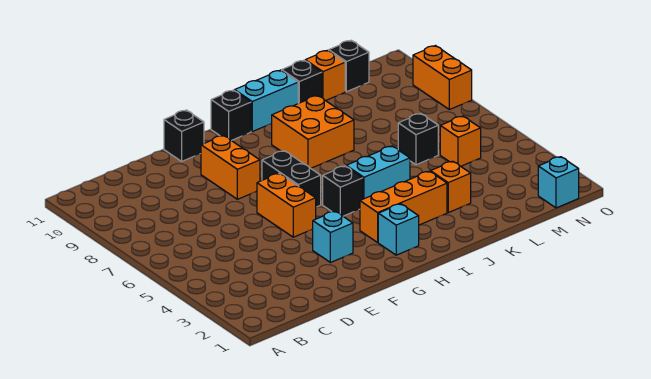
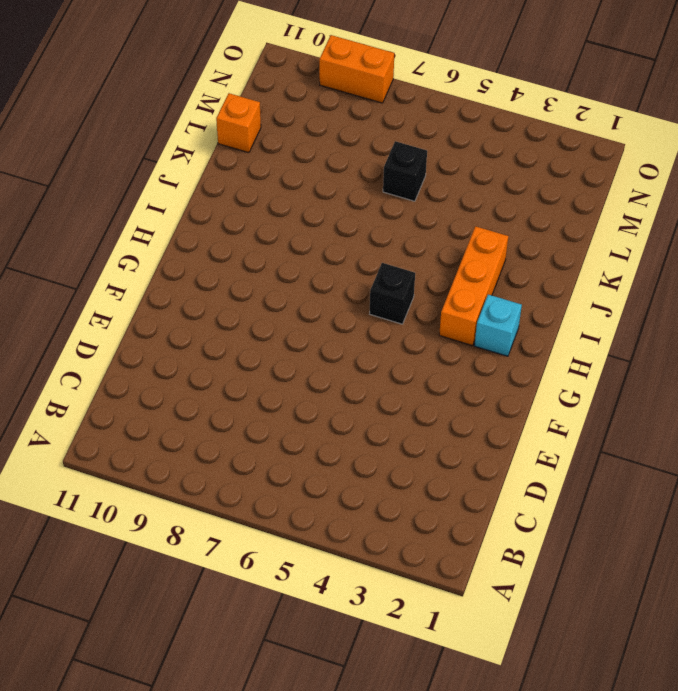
none -> cyan 1x1 brick [312,211,353,263]
none -> orange 1x2 brick [257,173,316,237]
none -> orange 1x2 brick [201,135,260,199]

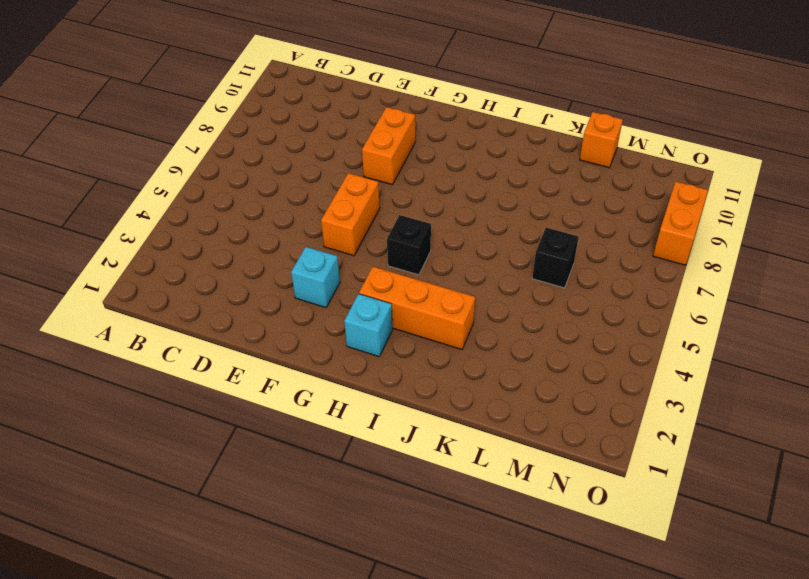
none -> black 1x1 brick [164,110,204,161]
none -> black 1x2 brick [262,151,321,207]
none -> black 1x1 brick [211,90,251,141]

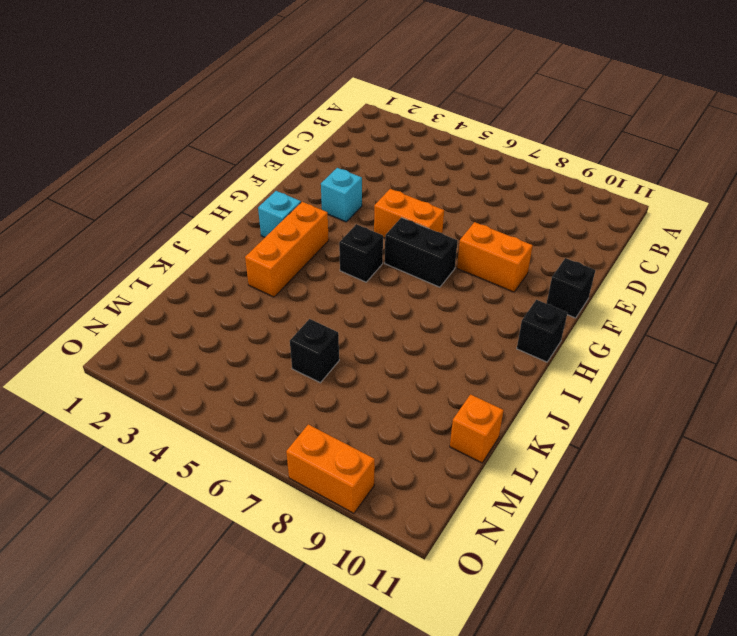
none -> cyan 1x2 brick [346,146,410,199]
none -> orange 2x2 brick [272,95,354,168]
none -> cyan 1x2 brick [235,70,298,131]

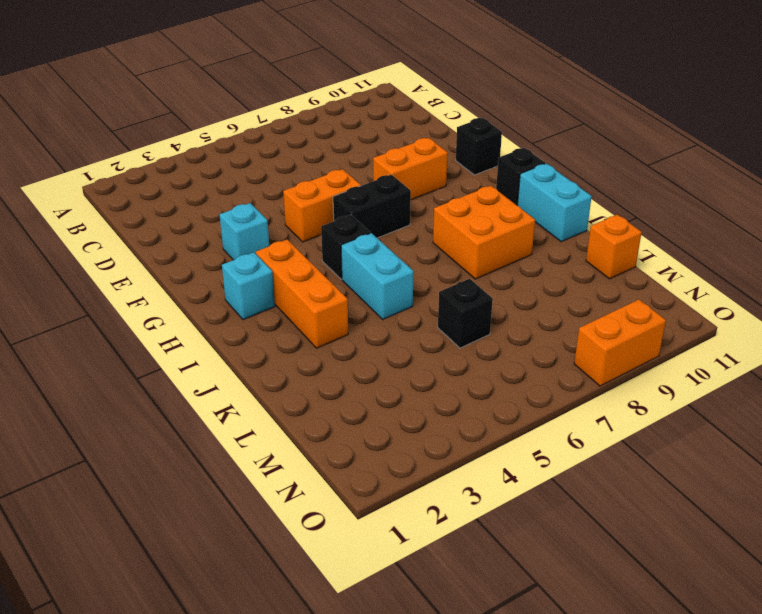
none -> orange 1x1 brick [431,161,471,213]
none -> black 1x1 brick [282,60,322,103]
none -> orange 1x1 brick [440,116,481,166]

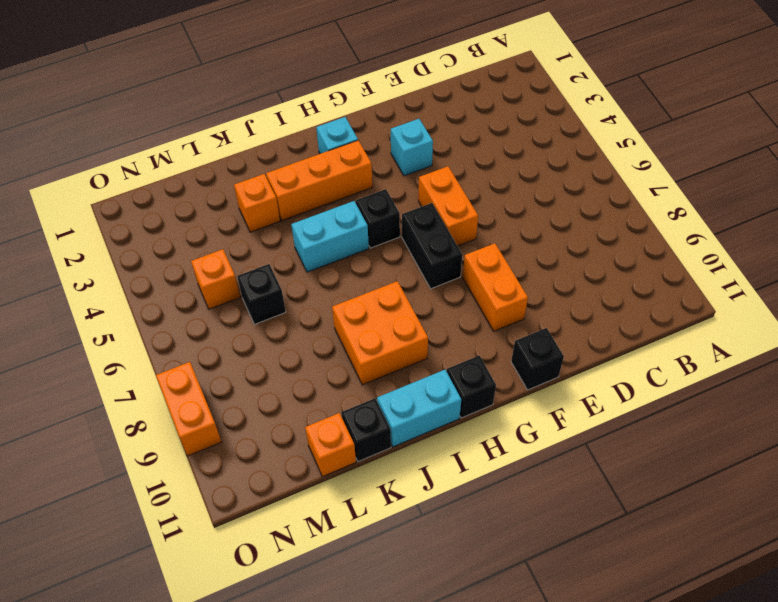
none -> black 1x1 brick [329,40,369,92]
none -> cyan 1x1 brick [538,157,579,208]

